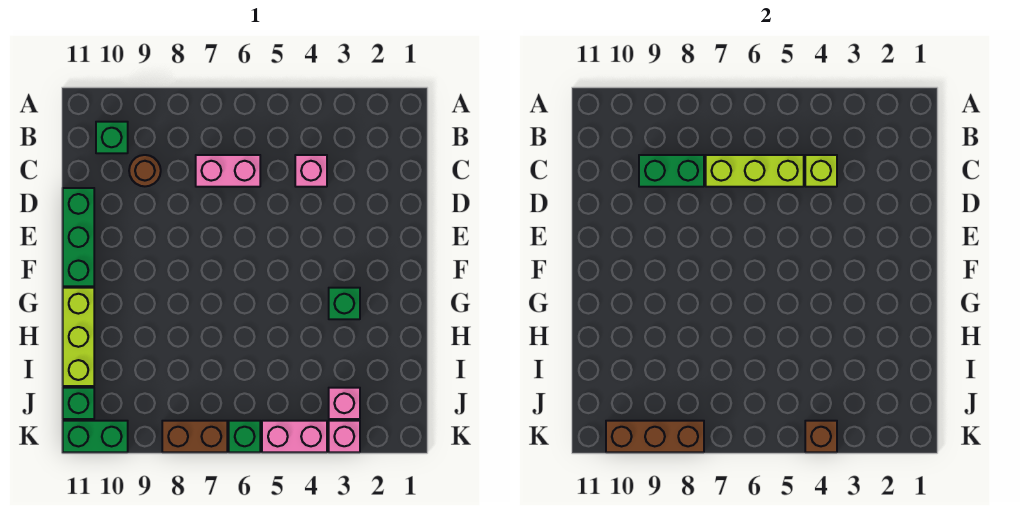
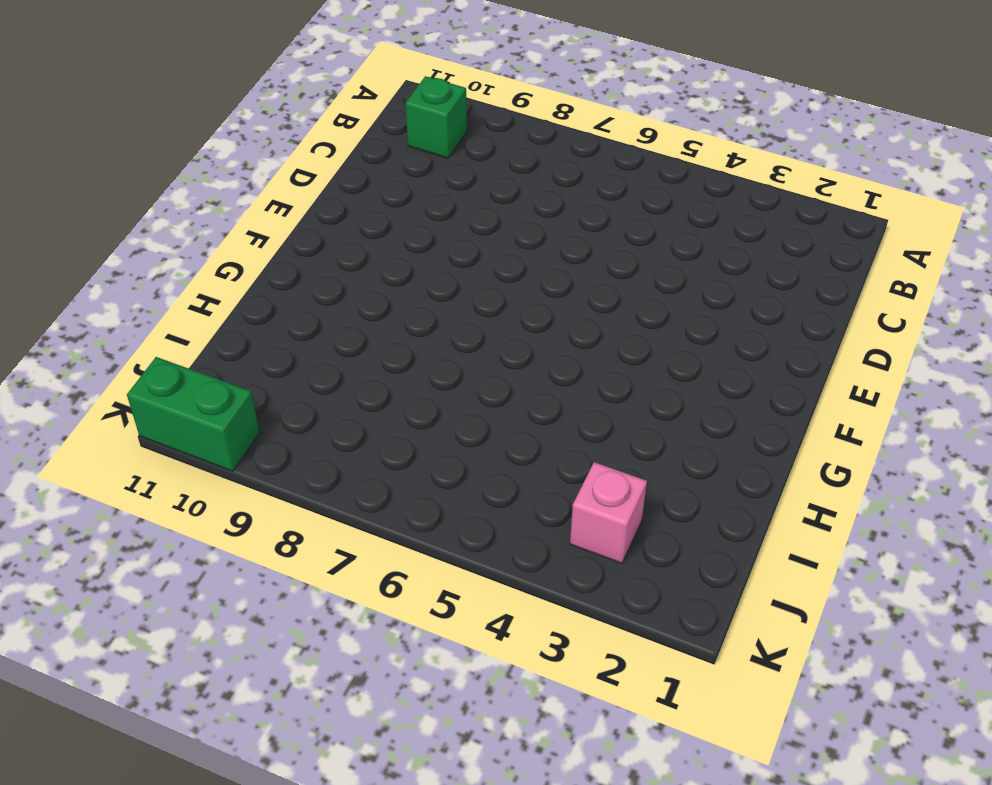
none -> pink 1x1 brick [295,155,327,187]
none -> pink 1x2 brick [196,155,260,187]
none -> brown 1x1 round brick [129,155,161,186]

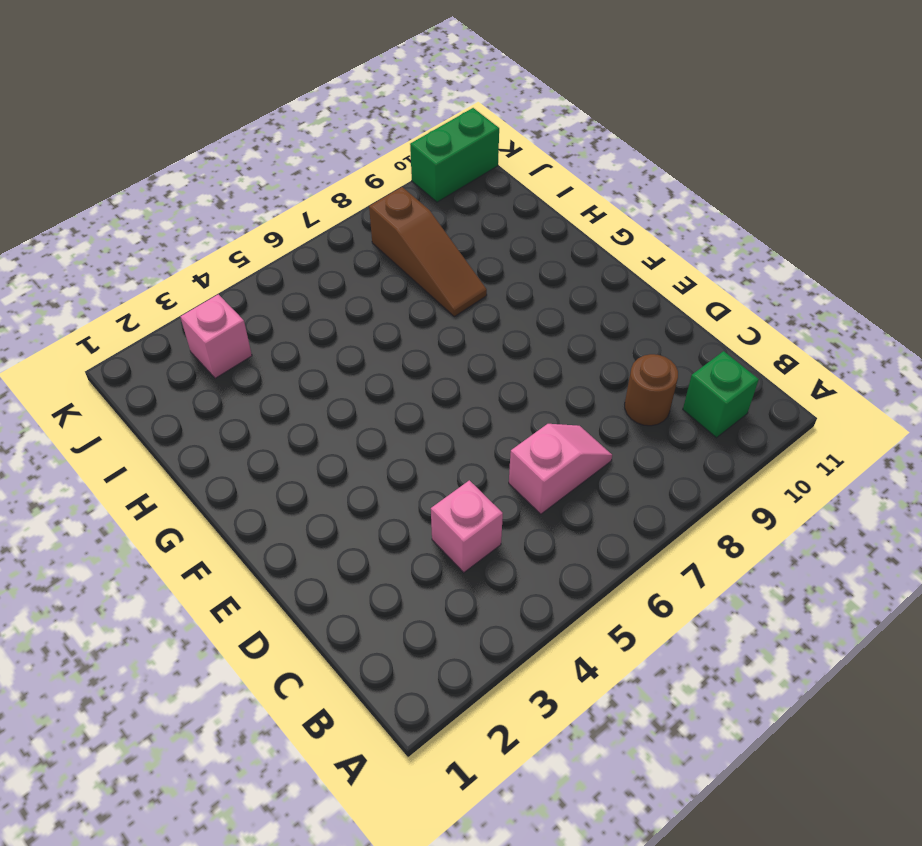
pink 1x2 slope [509,424,612,514] -> pink 1x2 brick [196,155,260,187]
brown 1x3 slope [369,187,487,316] -> none
none -> green 1x3 brick [63,188,94,286]
none -> green 1x1 brick [329,288,360,319]
none -> lime 1x3 brick [63,288,94,386]

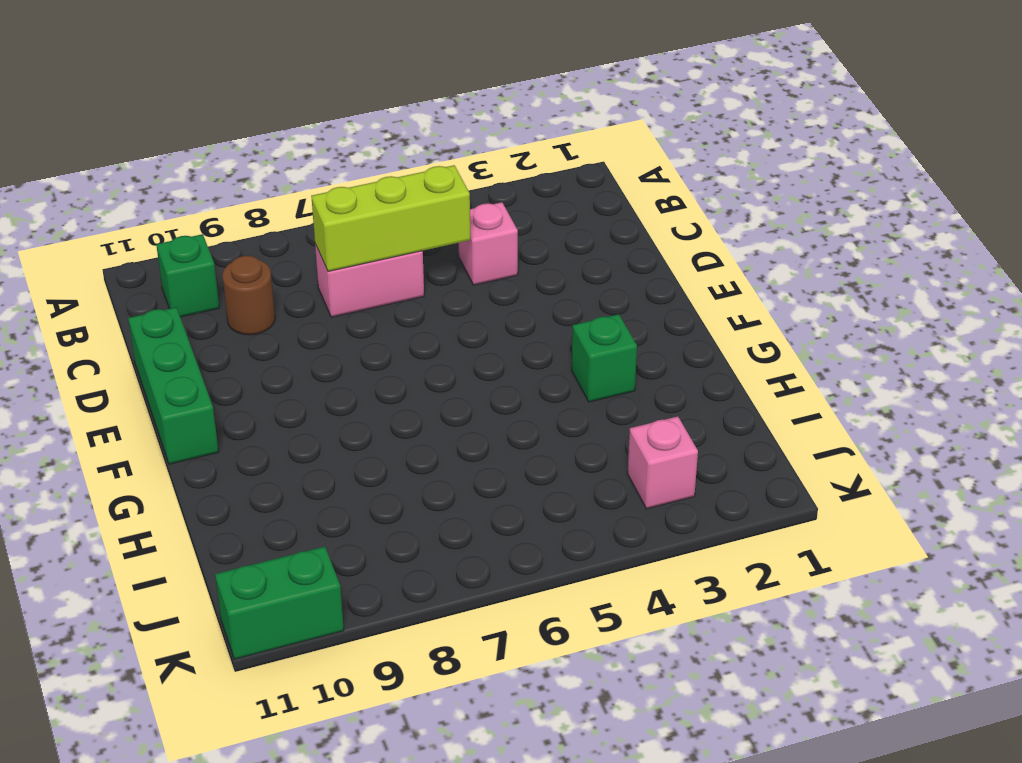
none -> lime 1x3 brick [63,288,94,386]
none -> green 1x1 brick [63,388,94,419]
none -> pink 1x1 brick [329,421,360,452]

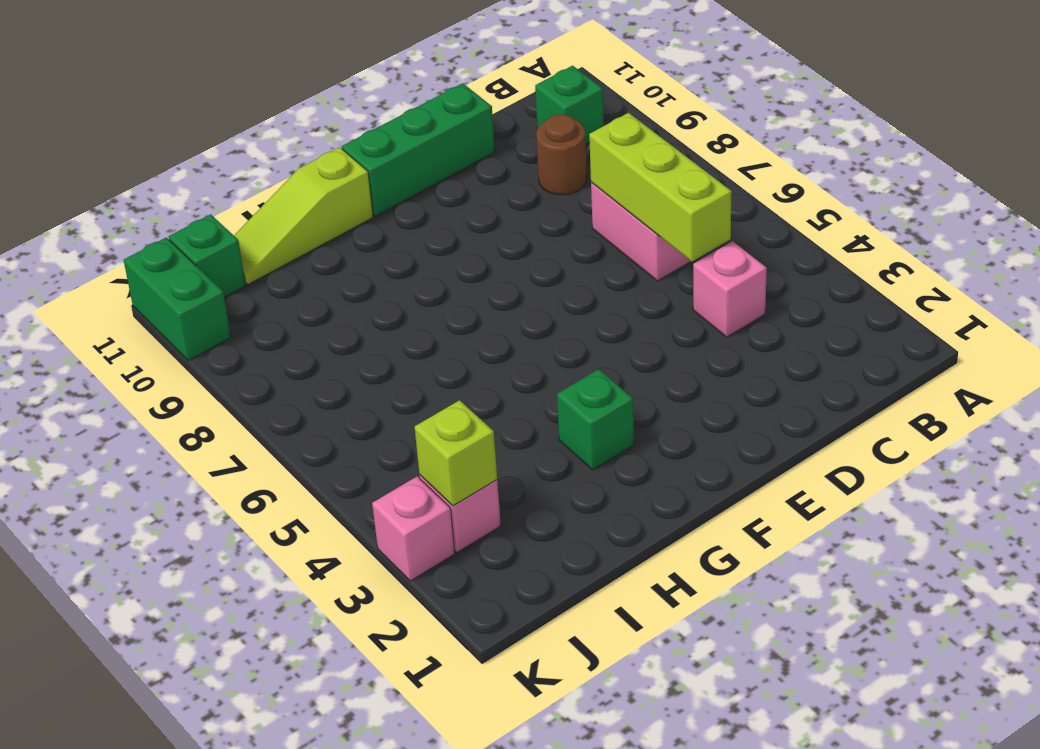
lime 1x3 slope [234,147,373,284] -> lime 1x3 brick [63,288,94,386]
lime 1x1 brick [415,400,497,506] -> lime 1x1 brick moved to [805,155,837,187]
none -> pink 1x2 brick [262,421,327,452]
none -> green 1x1 brick [229,421,260,452]
none -> brown 1x2 brick [162,421,227,452]

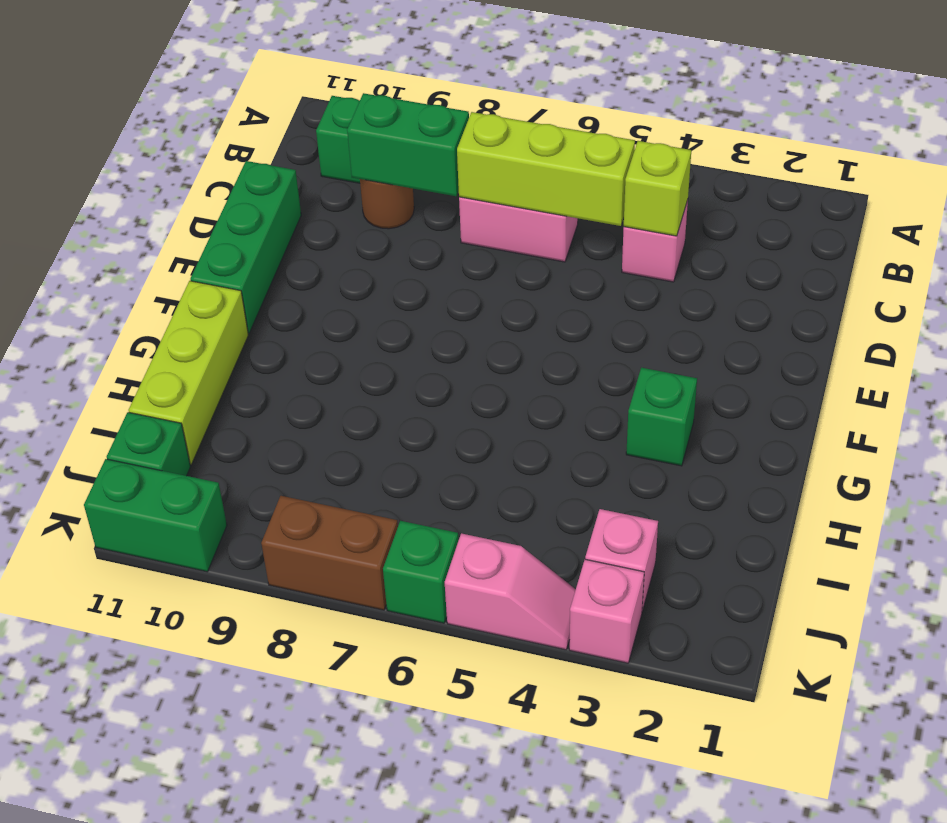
pink 1x2 slope [445,533,576,650] -> pink 1x2 brick [262,421,327,452]
none -> brown 1x1 brick [805,421,837,452]
none -> brown 1x3 brick [606,421,704,452]

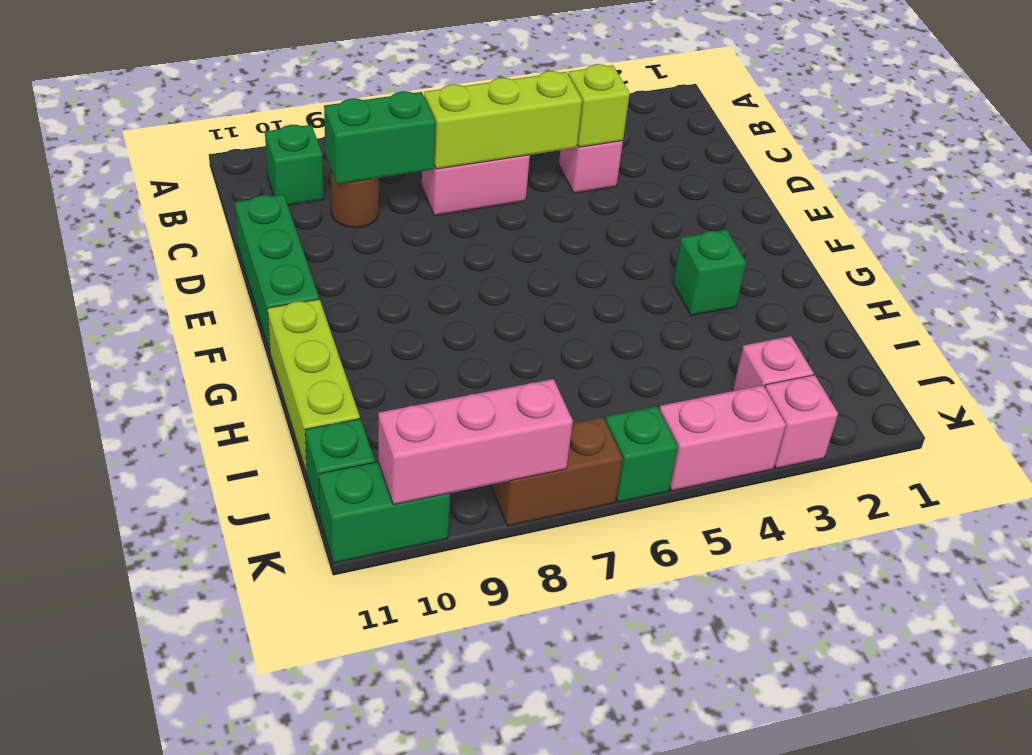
pink 1x3 brick [378,379,573,505] -> brown 1x3 brick [606,421,704,452]
none -> brown 1x1 brick [805,421,837,452]

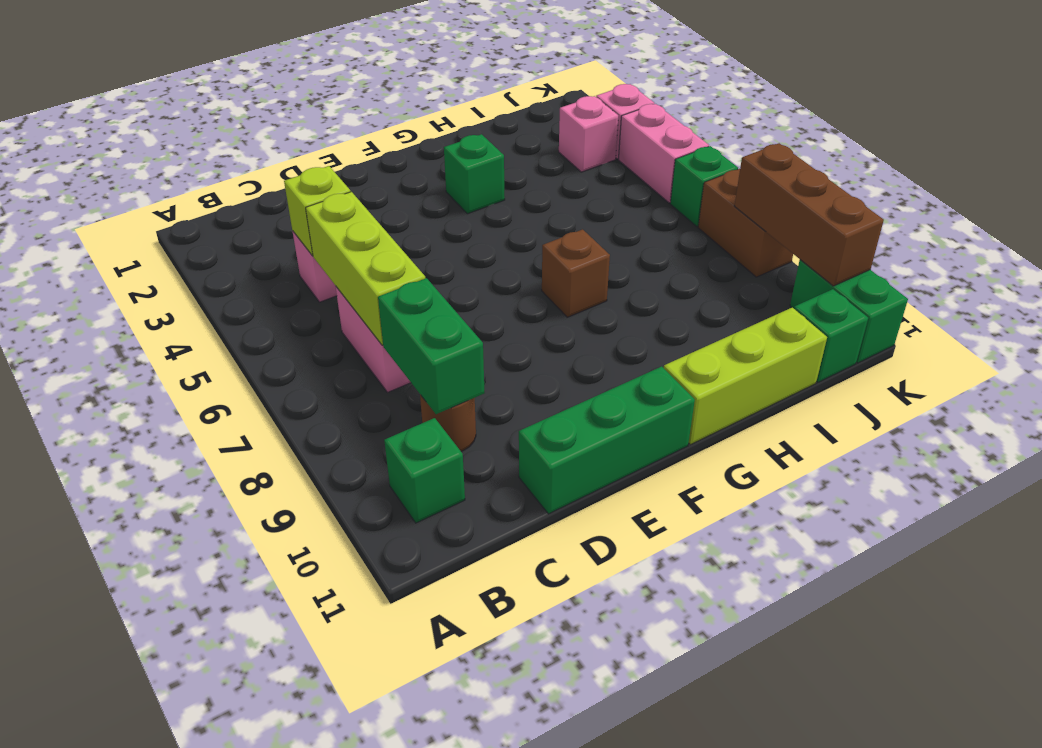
brown 1x1 brick [542,229,610,317] -> brown 1x1 brick moved to [805,421,837,452]

